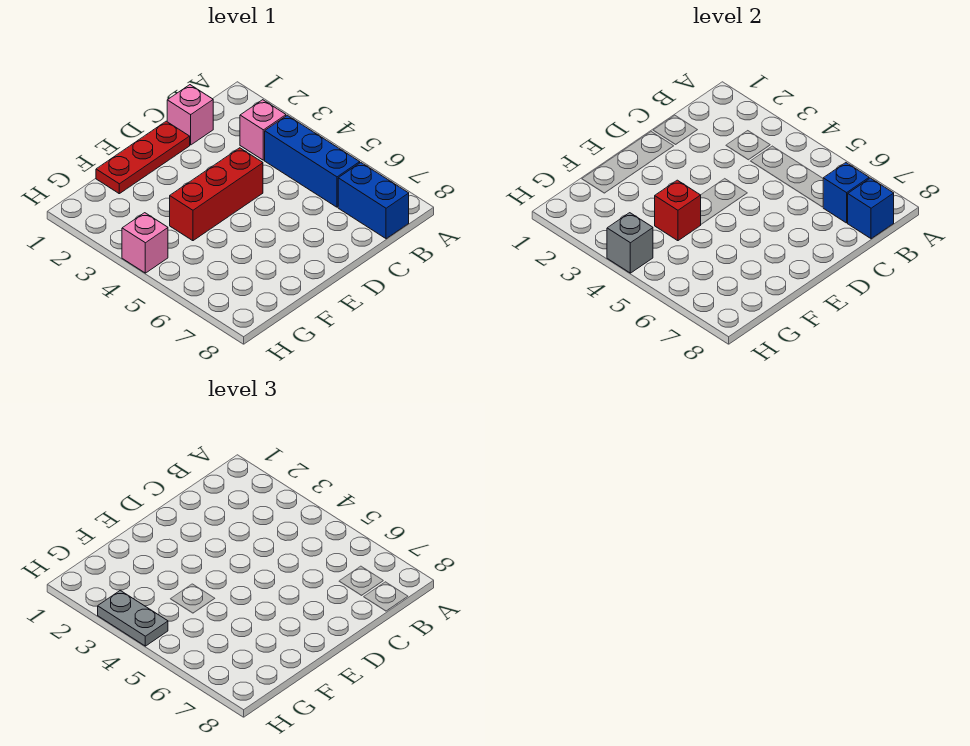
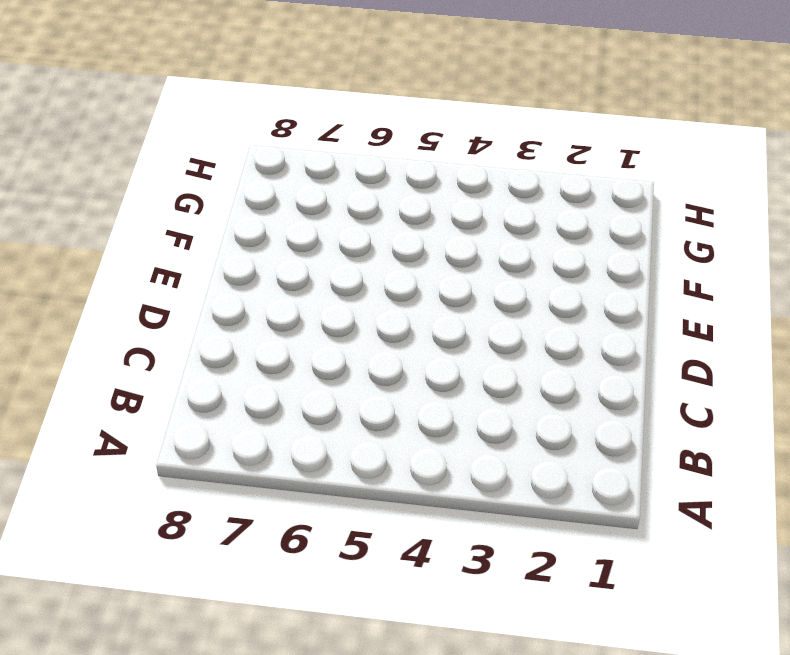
none -> pink 1x1 brick [240,100,286,160]
none -> blue 1x3 brick [265,115,360,207]
none -> blue 1x2 brick [338,163,409,239]

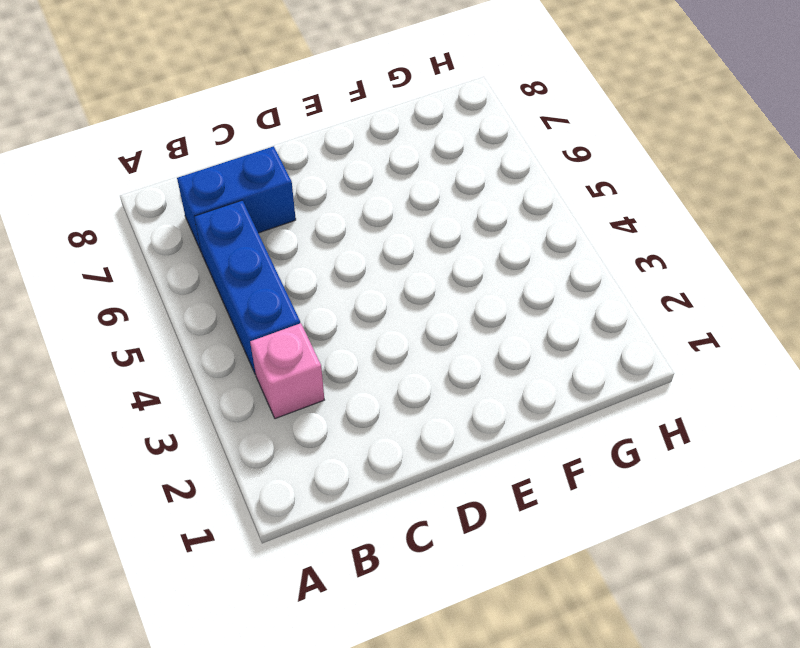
blue 1x2 brick [177,146,296,251] -> blue 1x2 brick turned to [338,163,409,239]
none -> pink 1x1 brick [167,85,213,145]
none -> red 1x3 plate [96,121,190,194]
none -> red 1x3 brick [170,148,263,241]

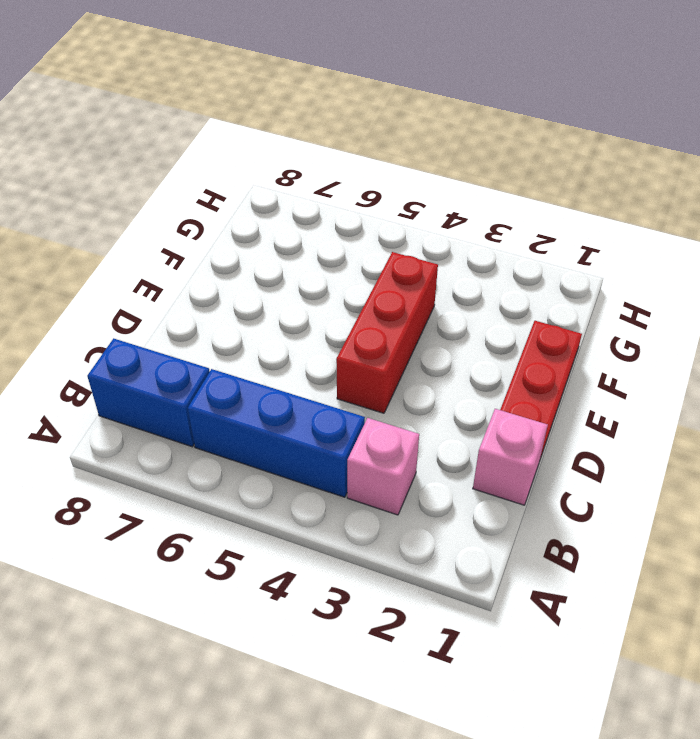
none -> pink 1x1 brick [122,213,168,273]
none -> blue 1x1 brick [823,163,869,223]
none -> blue 1x1 brick [847,178,894,239]

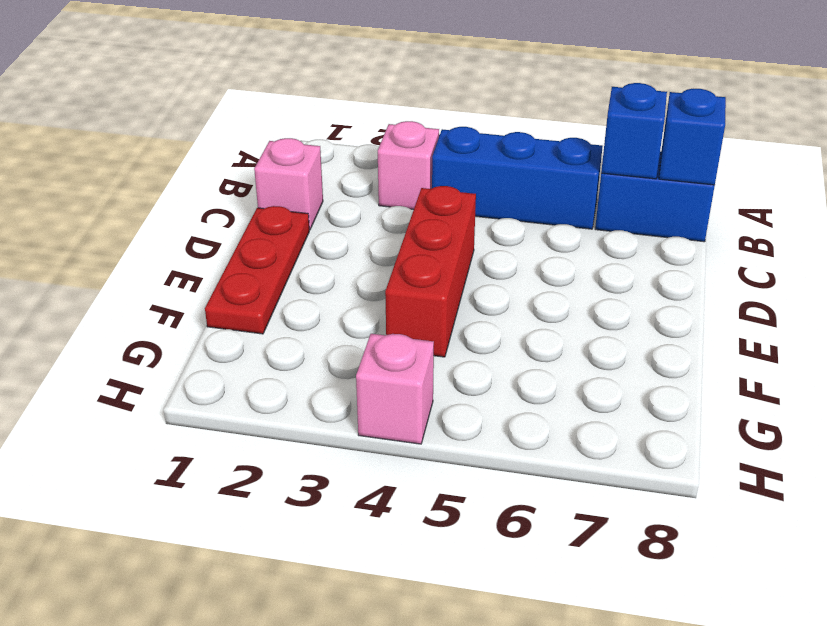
none -> red 1x1 brick [655,180,701,241]
none -> grey 1x1 brick [607,213,653,273]
none -> grey 1x2 plate [98,591,168,646]

